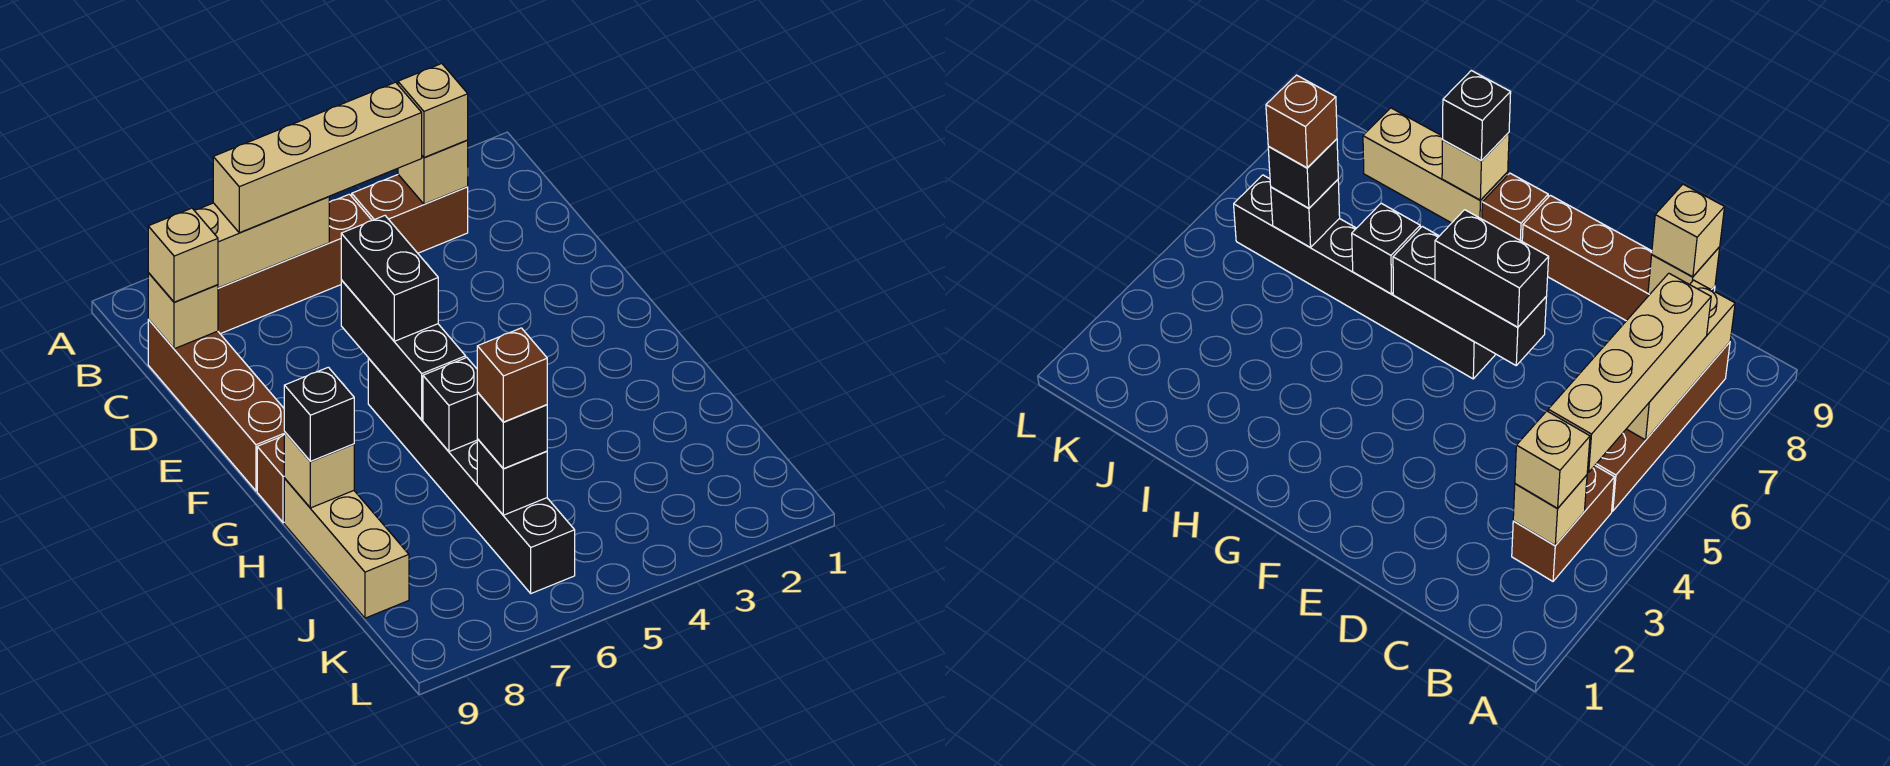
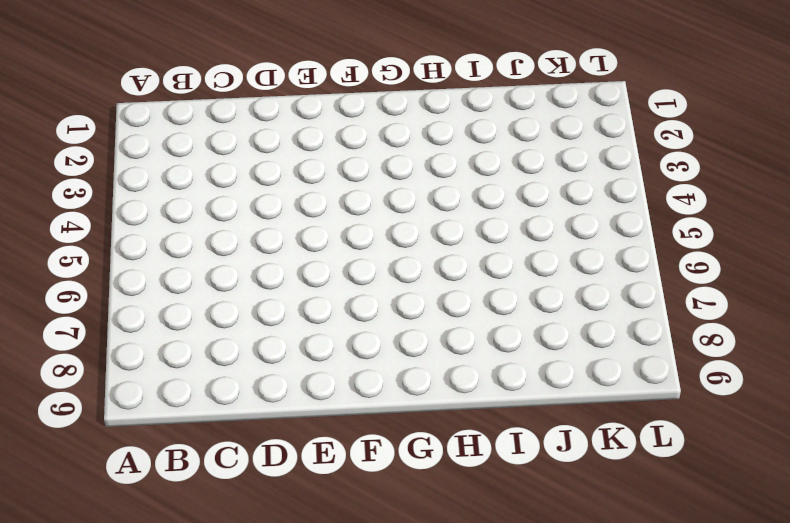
none -> brown 1x2 brick [352,175,468,253]
none -> brown 1x4 brick [218,194,372,334]
none -> brown 1x4 brick [148,319,285,491]

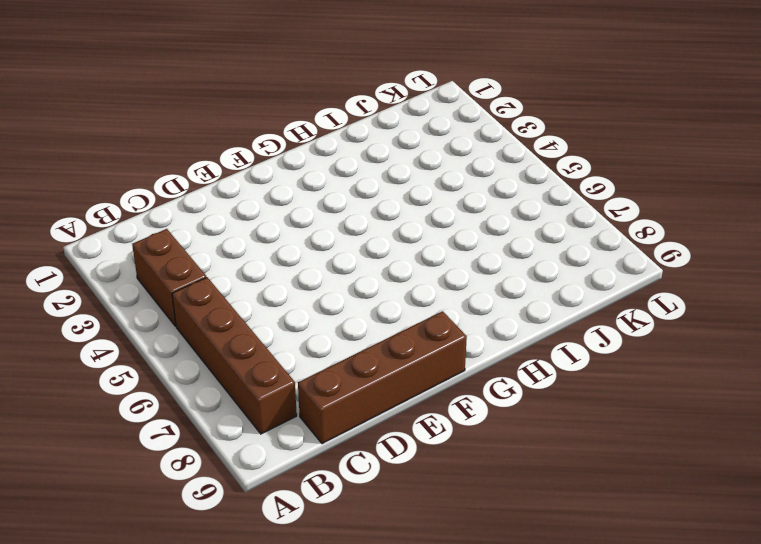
none -> black 1x6 brick [368,359,575,593]
none -> brown 1x1 brick [257,435,285,523]
none -> tan 1x3 brick [284,479,409,618]

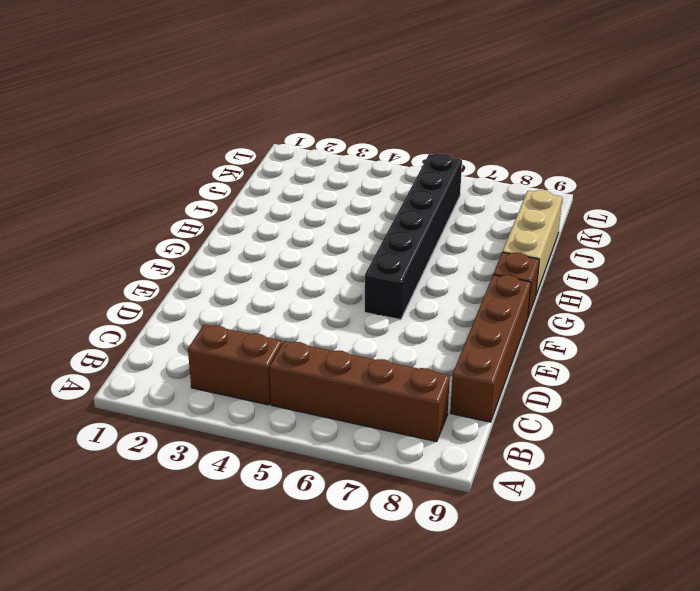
none -> tan 1x1 brick [398,140,468,204]
none -> tan 1x3 brick [194,197,329,288]
none -> tan 1x1 brick [148,272,218,349]

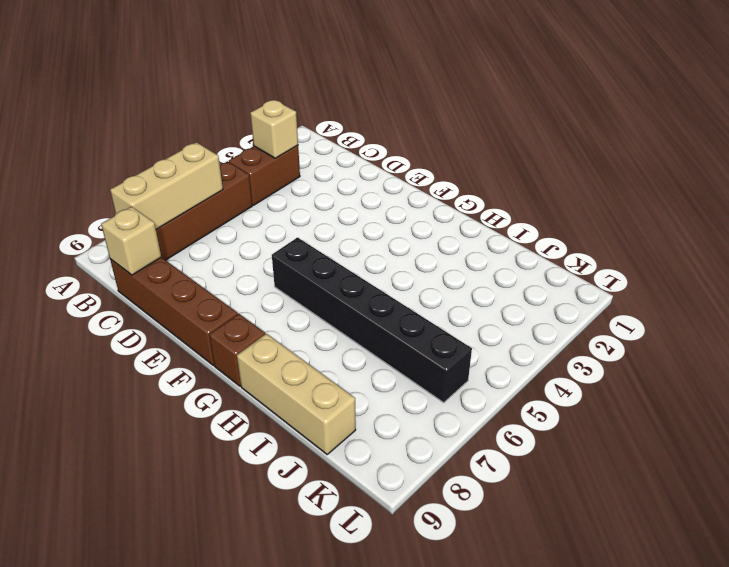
none -> black 1x3 brick [341,280,466,420]
none -> black 1x1 brick [423,358,478,451]
none -> tan 1x1 brick [284,432,354,508]

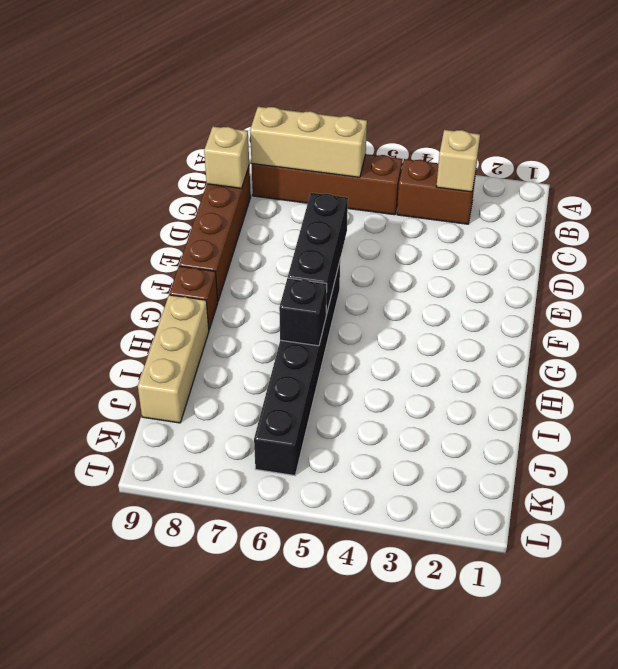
none -> tan 1x1 brick [284,432,354,508]
none -> black 1x1 brick [477,439,547,515]
none -> tan 1x1 brick [398,64,468,157]

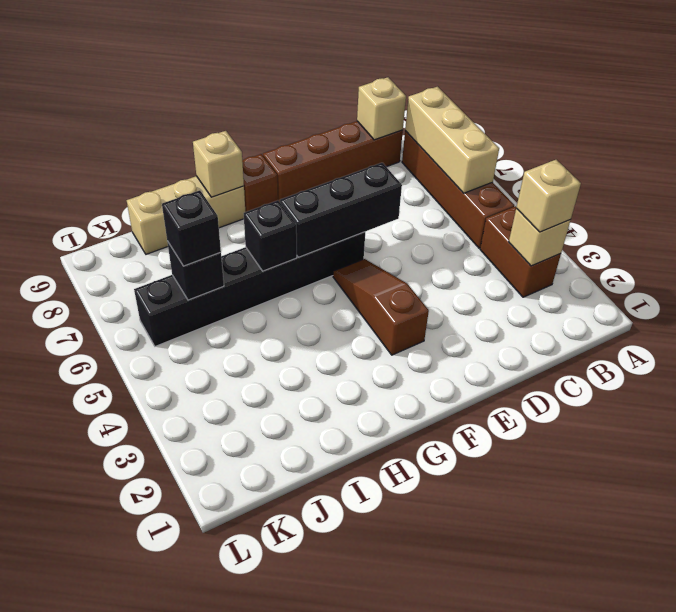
brown 1x3 slope [333,259,429,355] -> none
none -> tan 1x4 brick [213,82,422,233]
none -> tan 1x1 brick [148,208,218,302]
none -> black 1x2 brick [341,216,438,341]

